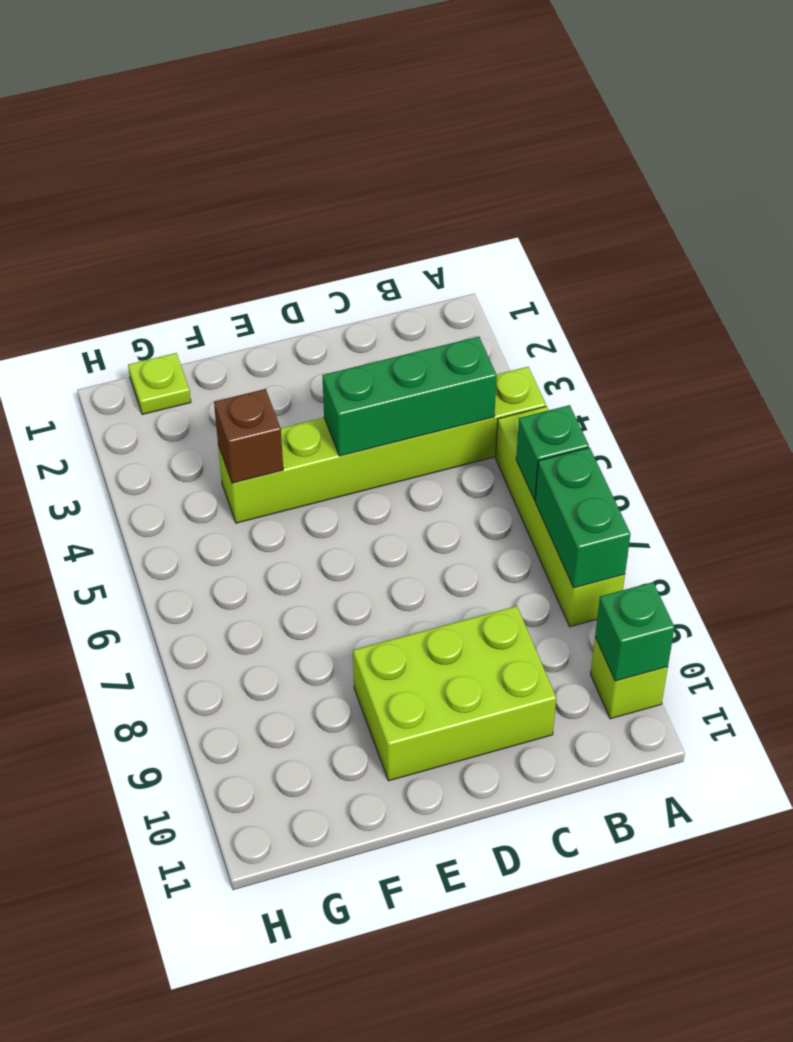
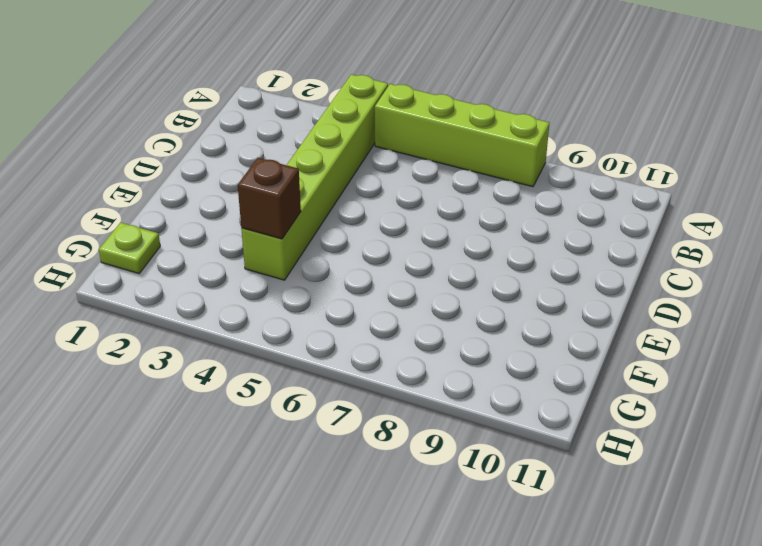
none -> lime 1x1 brick [590,637,668,719]
none -> lime 2x3 brick [353,606,556,781]

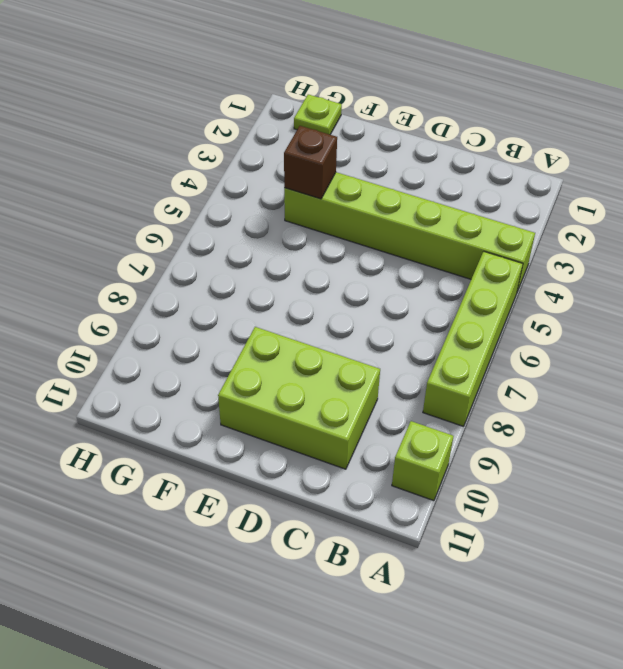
none -> green 1x1 brick [516,405,589,500]
none -> green 1x2 brick [535,448,630,588]

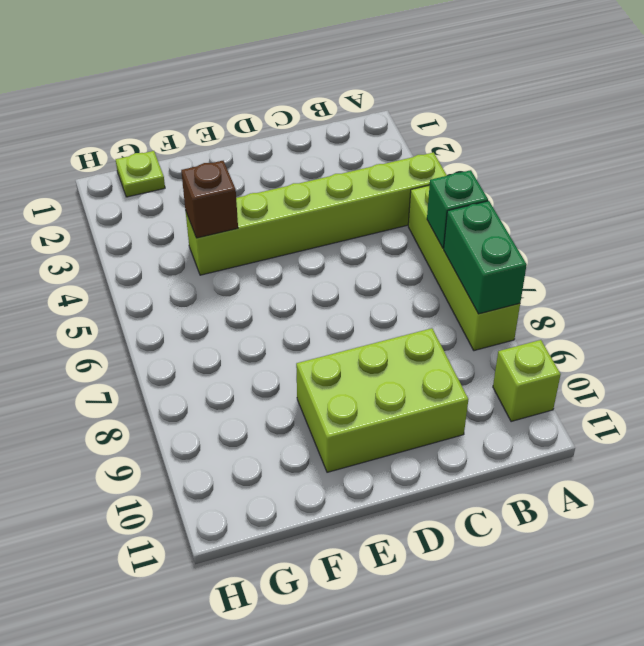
none -> green 1x1 brick [595,582,675,681]
none -> green 1x3 brick [322,337,497,456]

